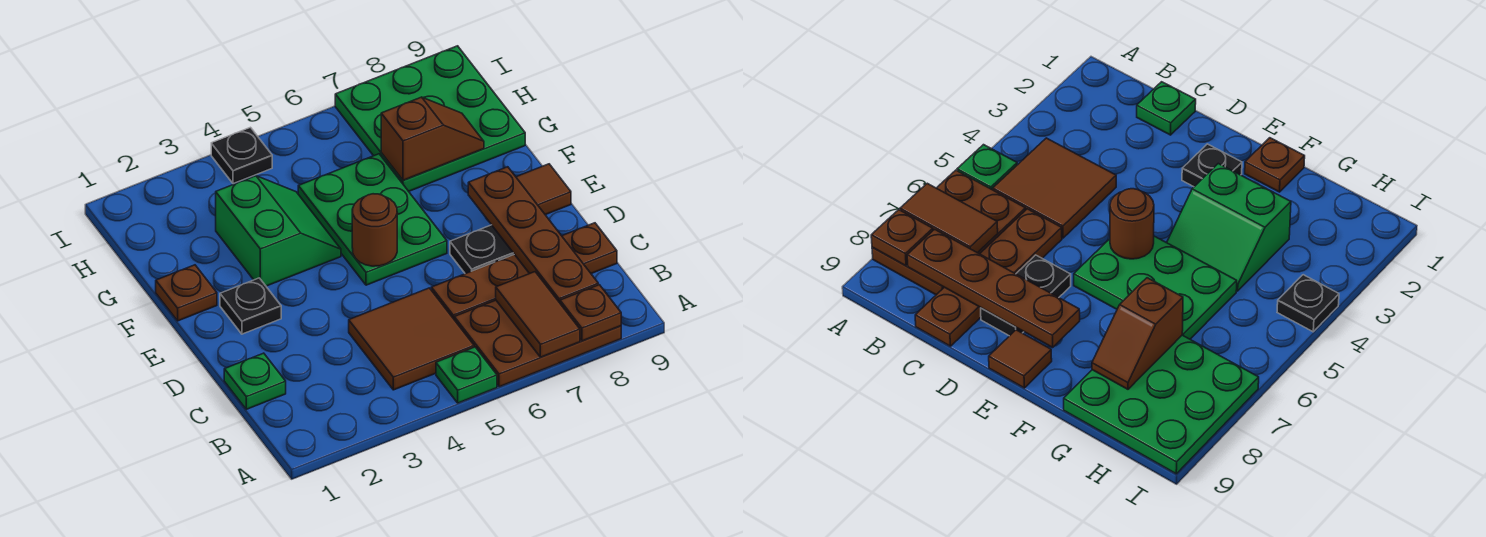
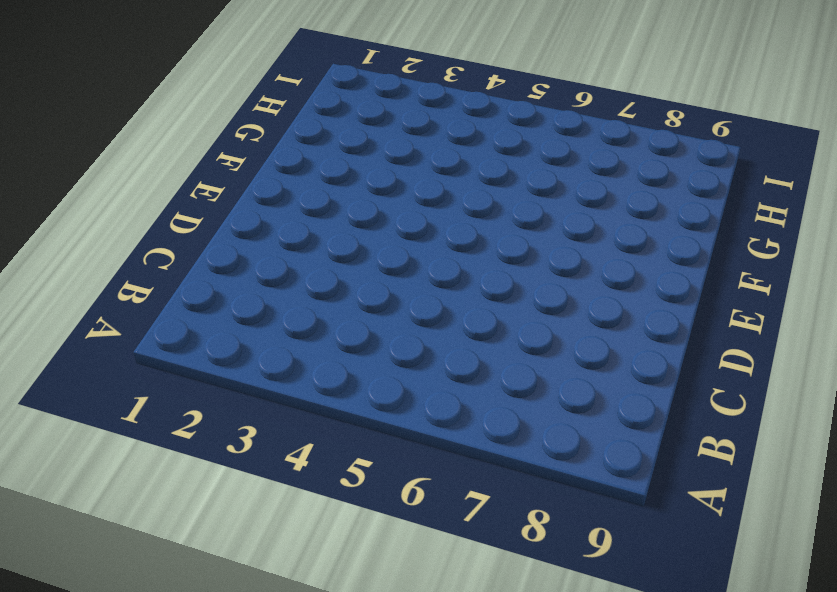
none -> green 1x1 plate [436,347,497,403]
none -> brown 2x3 plate [454,300,621,387]
none -> brown 2x2 tile [349,288,474,390]

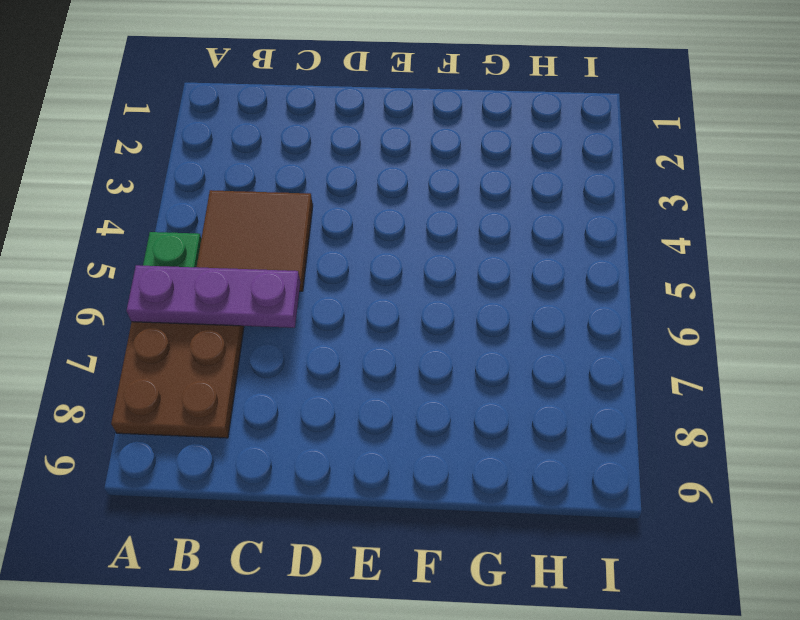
purple 1x3 plate [126,265,300,328] -> none
none -> green 1x1 plate [224,353,286,409]
none -> brown 1x4 plate [431,223,617,319]
none -> black 1x2 plate [450,225,514,274]

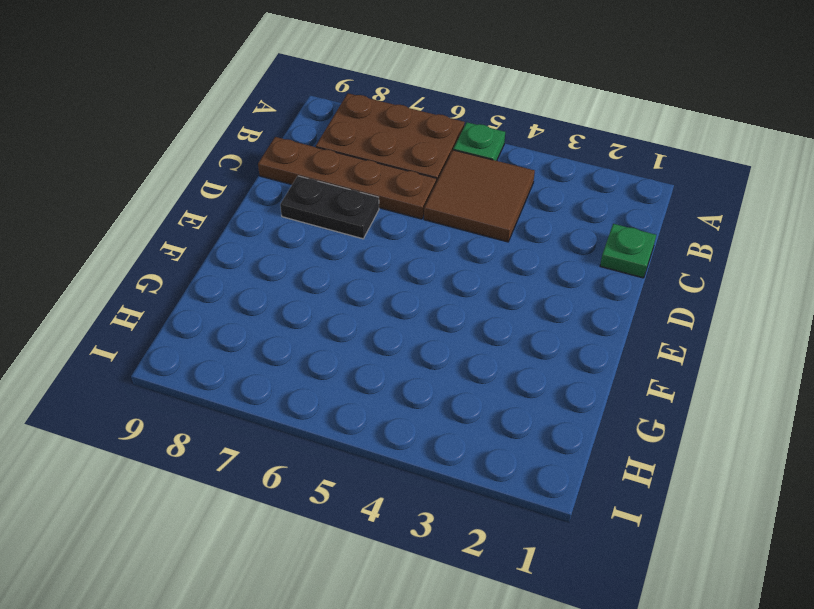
none -> black 1x1 plate [220,278,281,334]
none -> green 2x3 plate [298,154,447,285]
none -> brown 1x1 tile [516,164,571,215]

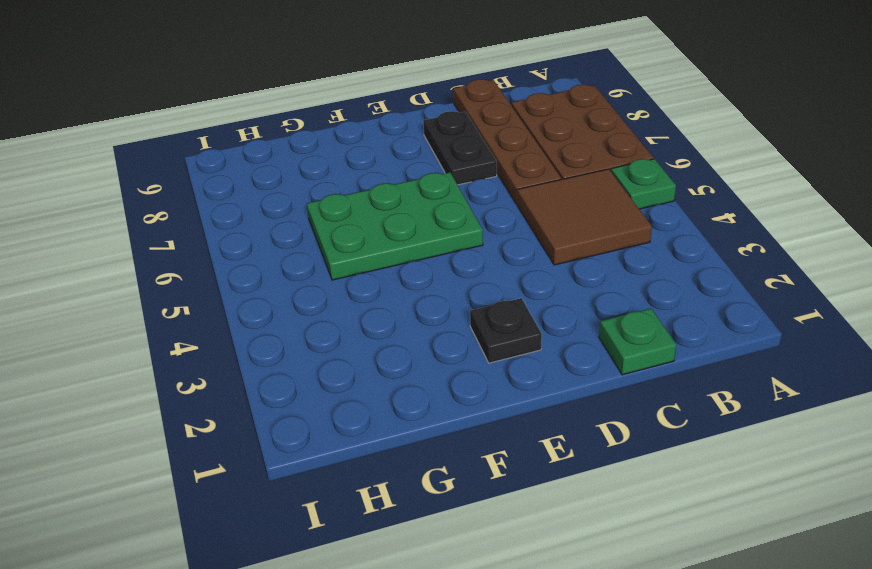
none -> brown 1x1 tile [516,164,571,215]
none -> brown 1x1 plate [156,265,217,321]
none -> green 2x2 slope [216,176,341,286]

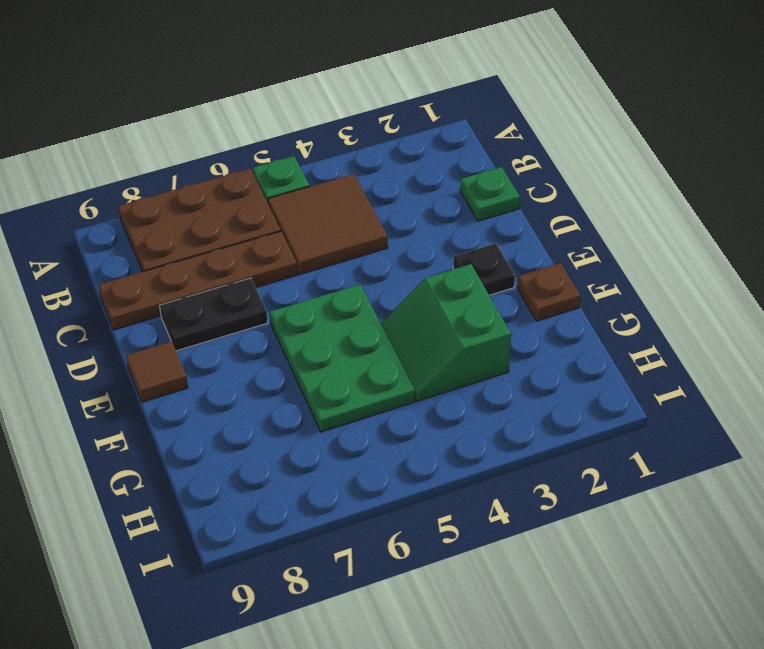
none -> green 3x3 plate [335,46,525,191]
none -> black 1x1 plate [211,127,272,184]
none -> brown 1x2 tile [496,272,580,357]

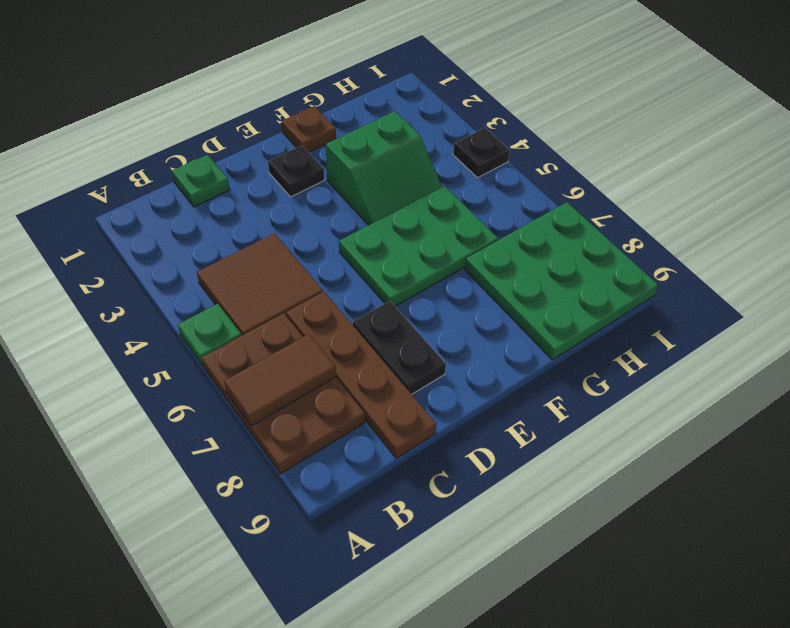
none -> brown 1x1 tile [516,164,571,215]
none -> brown 1x1 plate [560,285,621,341]
none -> brown 1x4 plate [468,167,598,303]

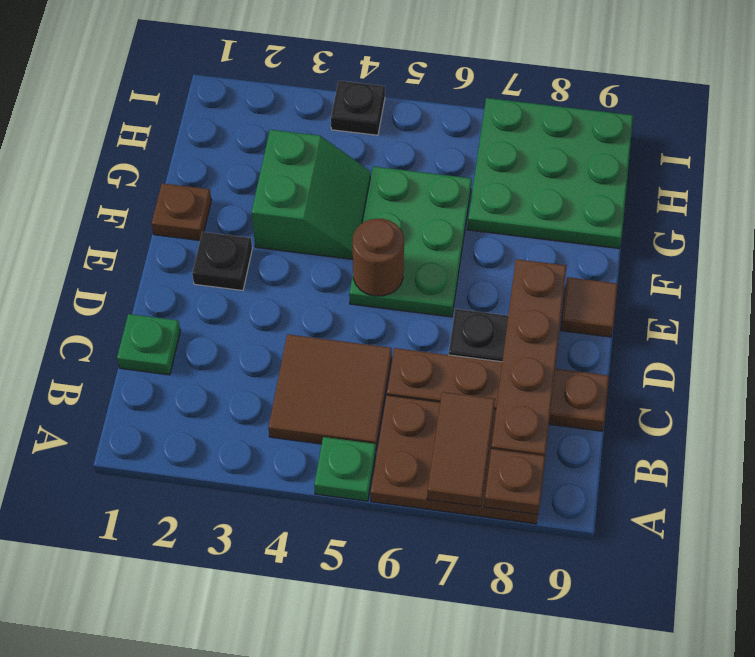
none -> brown 1x2 slope [381,97,484,180]

